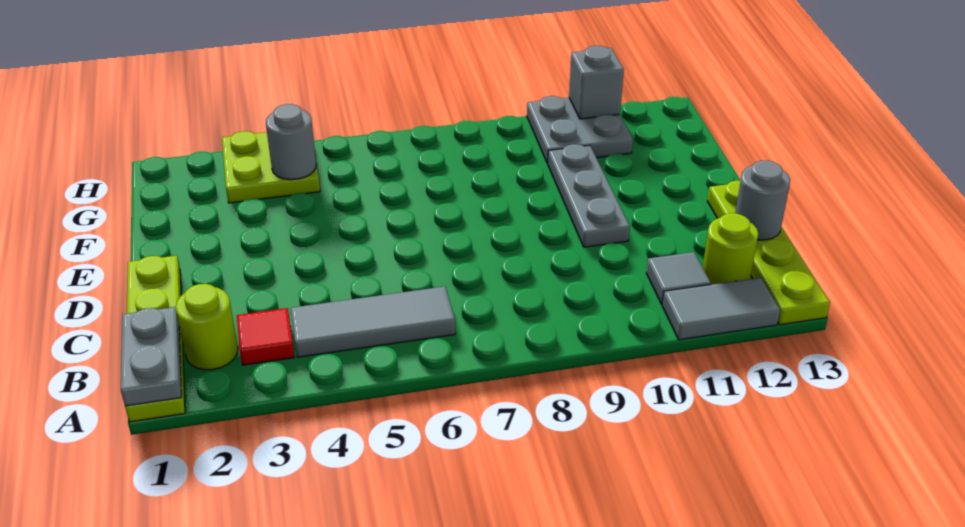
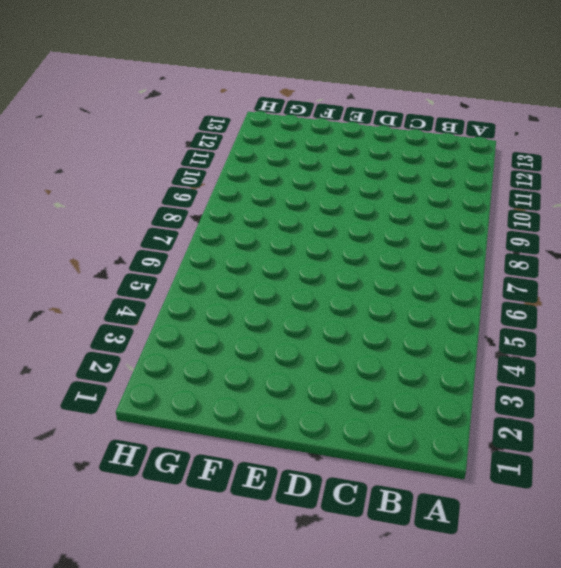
none -> lime 1x4 plate [125,256,185,422]
none -> grey 1x2 tile [662,278,780,340]
none -> lime 1x4 plate [707,181,830,325]

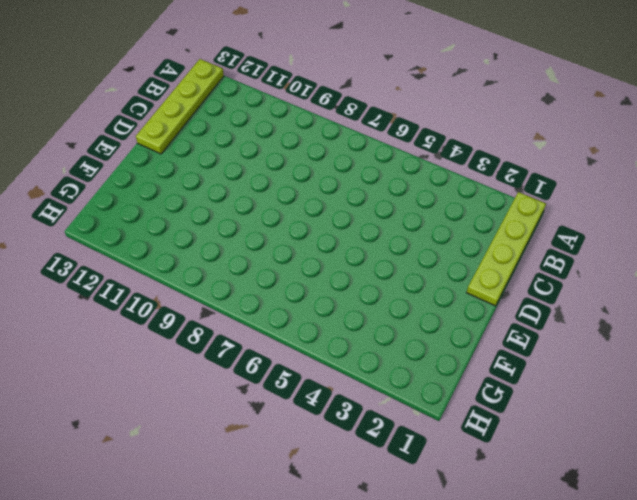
none -> grey 1x2 tile [662,278,780,340]
none -> lime 1x1 round brick [175,284,238,370]
none -> red 1x1 tile [237,308,295,365]

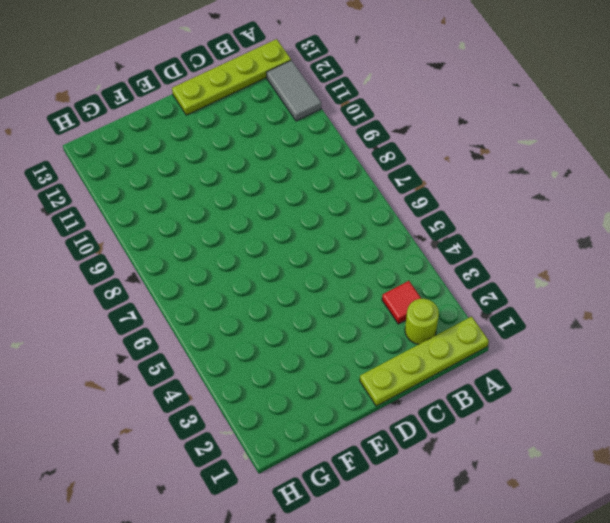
none -> grey 1x3 tile [291,286,455,357]
none -> grey 1x1 tile [646,252,711,305]
none -> lime 1x1 round brick [703,213,759,285]

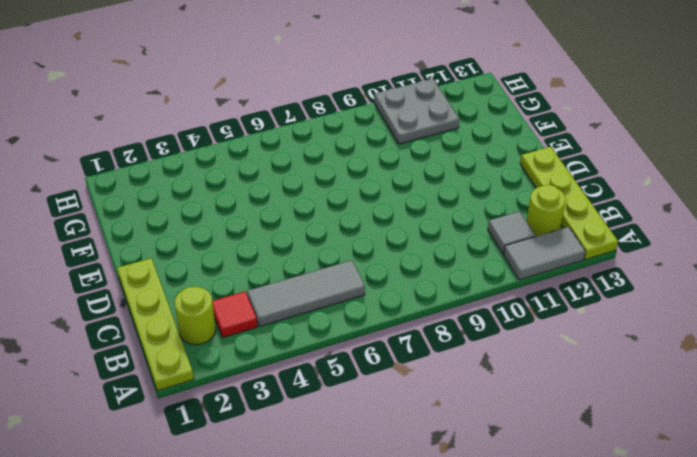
none -> grey 1x3 plate [548,144,630,247]
none -> lime 2x2 plate [222,131,320,203]
none -> grey 1x2 plate [121,307,181,406]

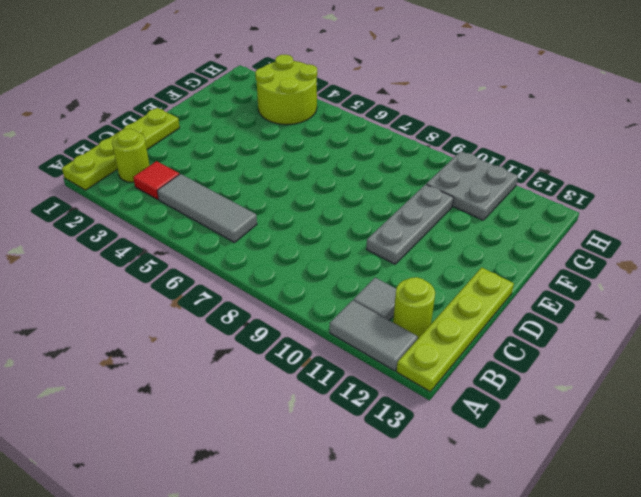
lime 2x2 round brick [255,55,317,125] -> lime 2x2 plate [222,131,320,203]
none -> grey 1x2 plate [121,307,181,406]
none -> grey 1x1 round brick [735,161,790,240]
none -> grey 1x1 round brick [266,104,316,180]

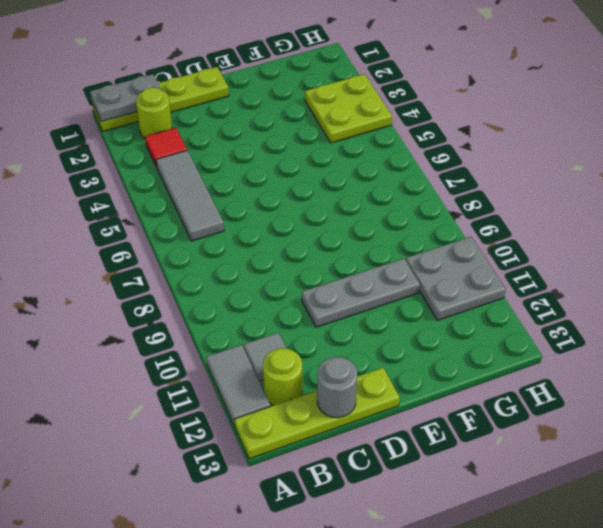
none -> grey 1x1 round brick [266,104,316,180]
none -> grey 1x1 brick [569,46,624,119]

